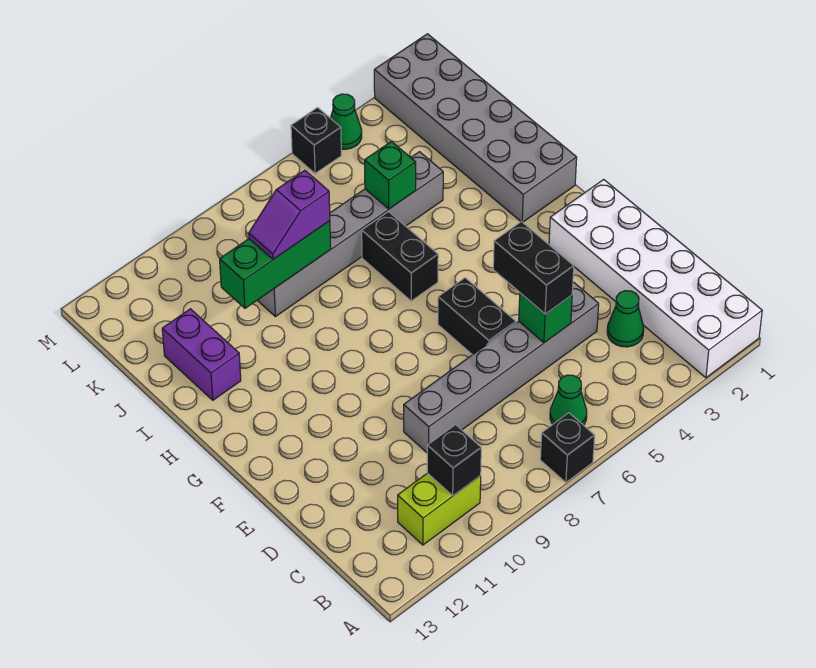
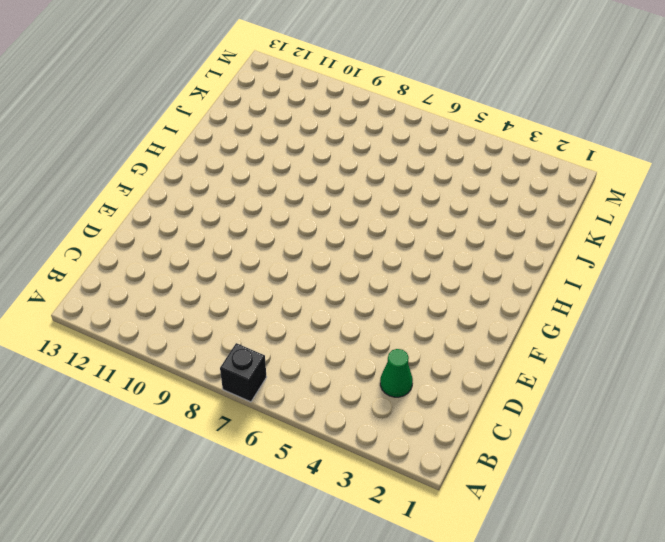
none -> white 2x6 brick [549,179,762,378]
none -> green 1x1 cone [550,375,587,425]
none -> lime 1x2 brick [398,473,481,545]

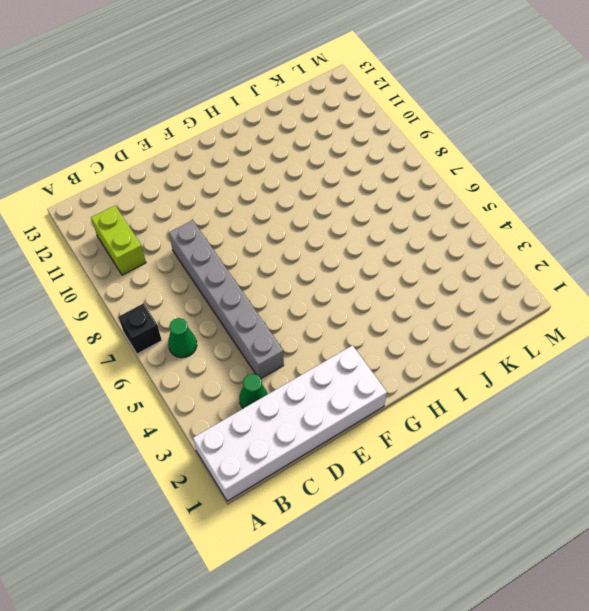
none -> black 1x2 brick [438,278,516,355]
none -> grey 2x6 brick [374,34,577,222]
none -> black 1x2 brick [362,212,438,301]

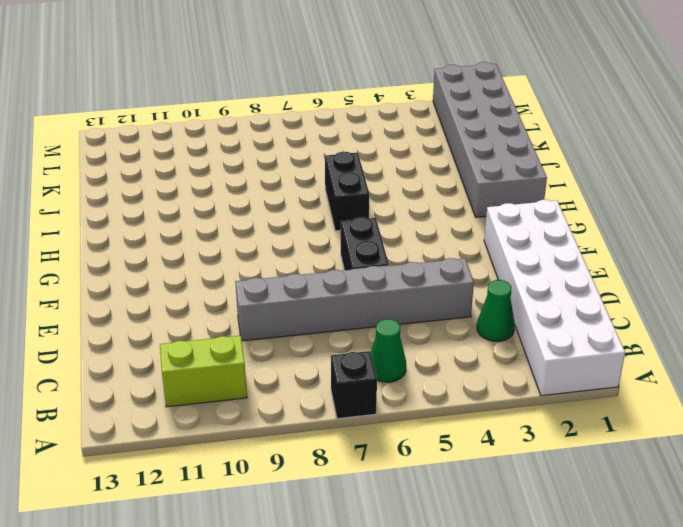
none -> purple 1x2 brick [162,309,241,400]
none -> grey 1x6 brick [257,152,443,317]
none -> green 1x1 cone [331,94,362,149]

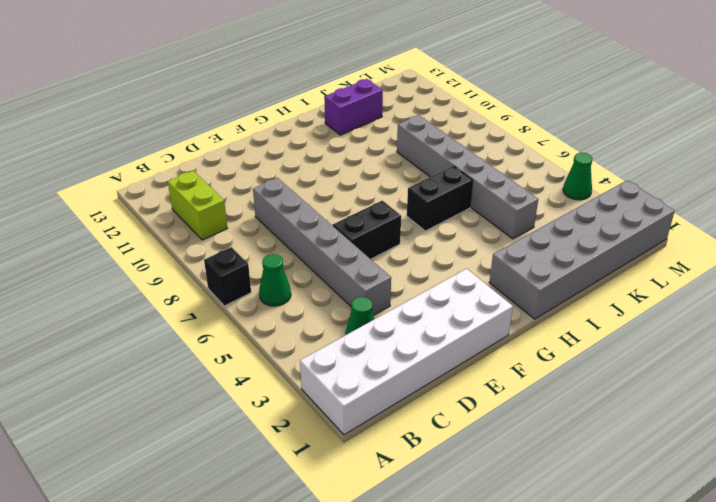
none -> black 1x1 brick [291,108,341,174]
none -> black 1x1 brick [427,425,481,496]
none -> green 1x1 brick [519,293,572,343]

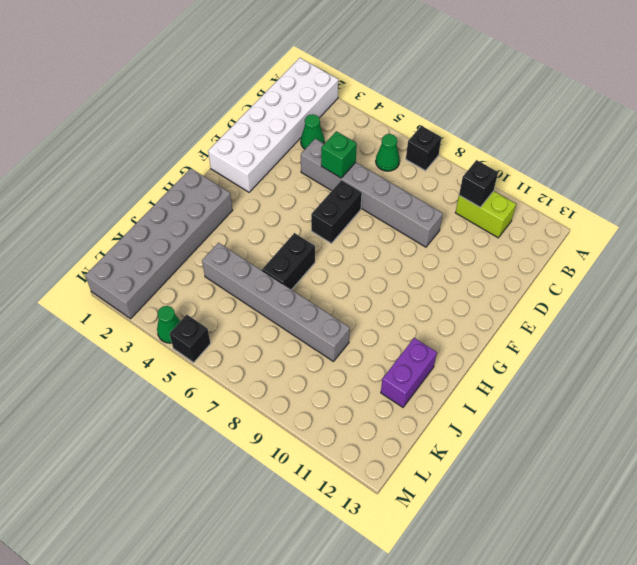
none -> green 1x1 brick [365,142,416,209]
none -> green 1x3 brick [220,221,331,308]
none -> black 1x2 brick [493,222,574,314]

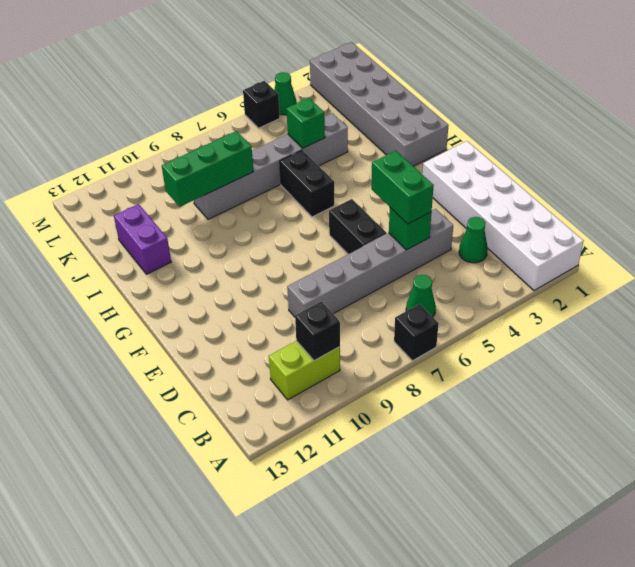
green 1x2 brick [371,151,434,224] -> black 1x2 brick [493,222,574,314]
none -> purple 1x2 slope [249,170,330,259]

